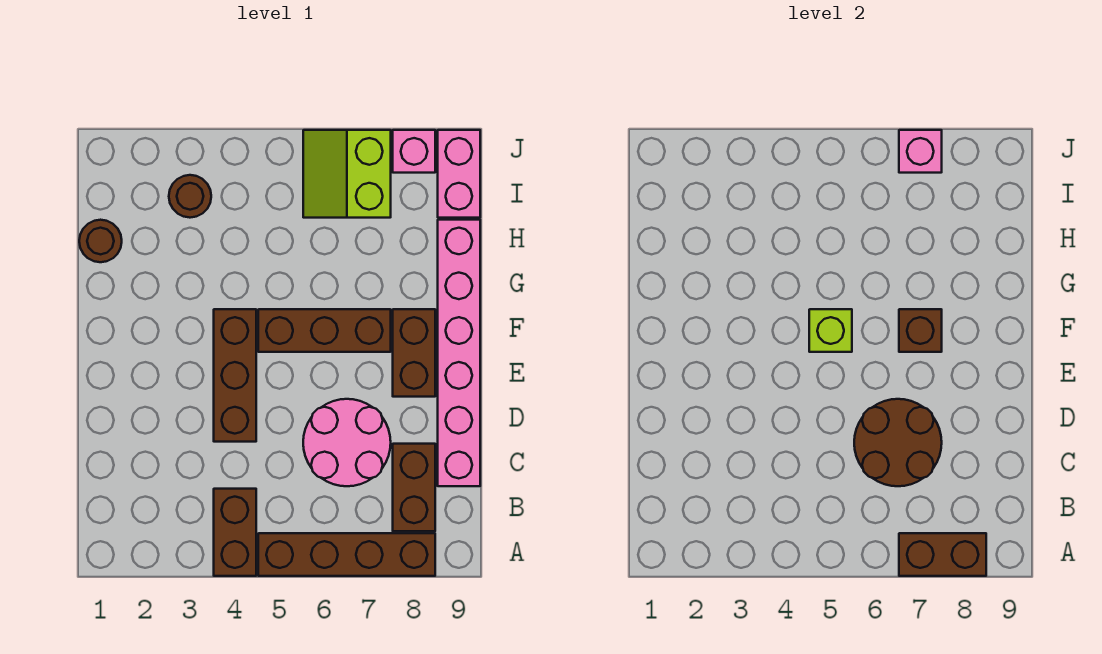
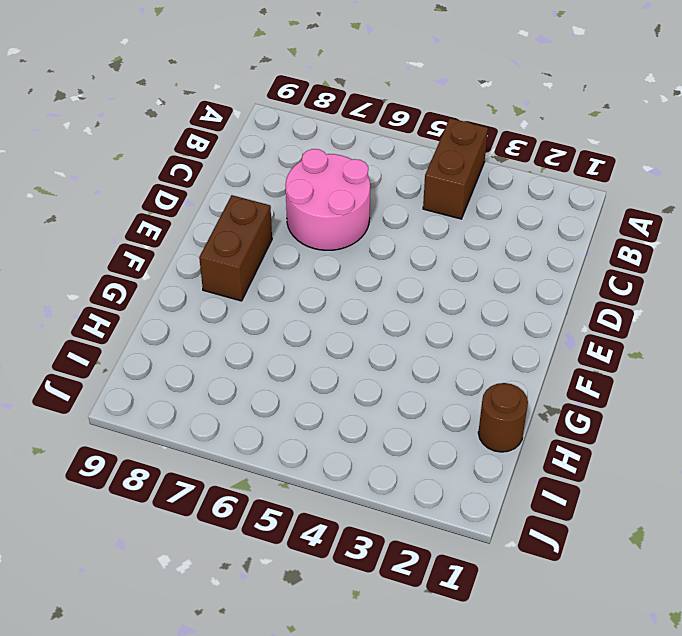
none -> brown 1x4 brick [258,533,435,576]
none -> brown 1x2 brick [393,444,435,531]
none -> pink 1x6 brick [438,220,480,486]

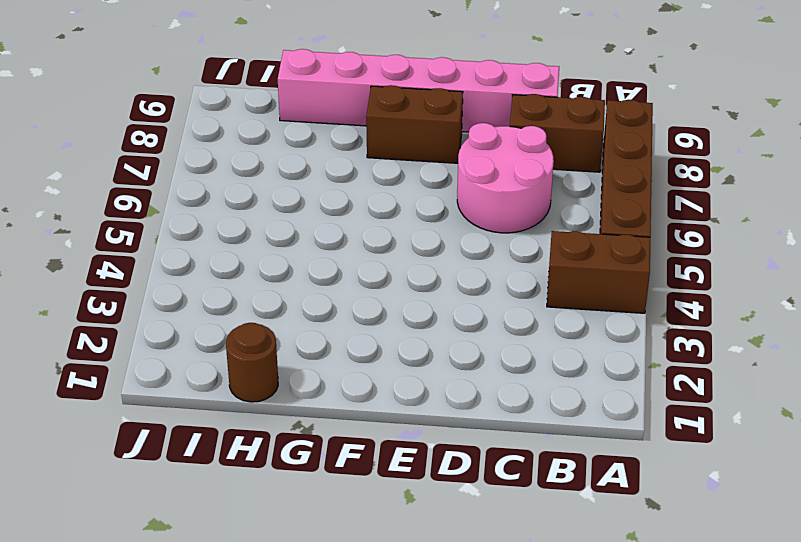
none -> brown 1x3 brick [214,309,256,442]
none -> brown 1x3 brick [258,309,391,352]
none -> brown 1x1 round brick [169,175,211,218]

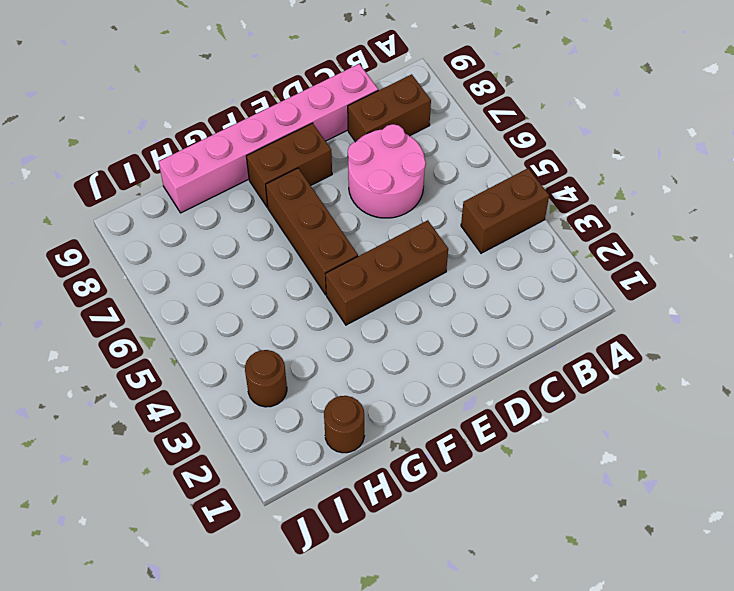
none -> brown 1x4 brick [258,533,435,576]
none -> lime 2x2 slope [303,130,391,218]
none -> pink 1x2 brick [438,130,480,218]

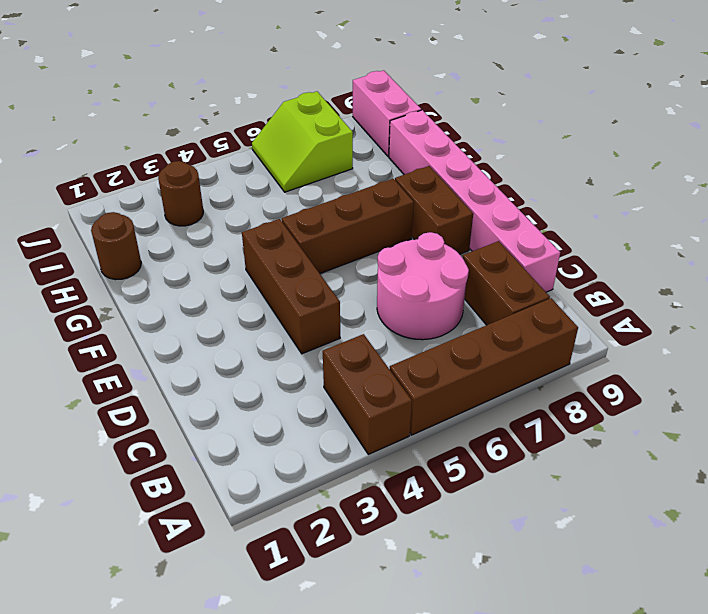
none -> pink 1x1 brick [393,130,435,173]
none -> brown 1x2 brick [899,533,986,576]
none -> brown 2x2 round brick [854,399,942,486]

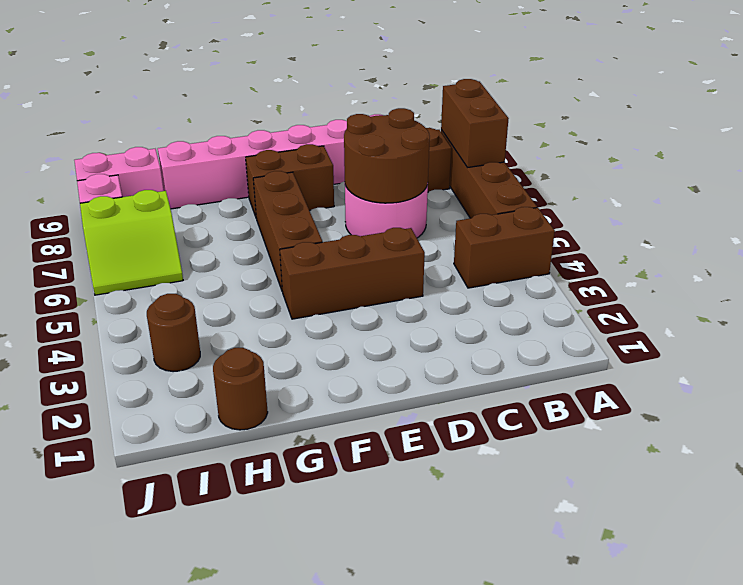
none -> lime 1x1 brick [809,309,852,352]
none -> brown 1x1 brick [899,309,942,352]
none -> pink 1x1 brick [899,130,942,173]

